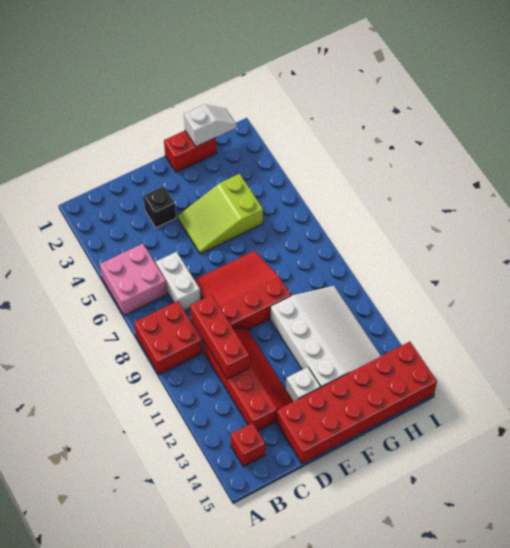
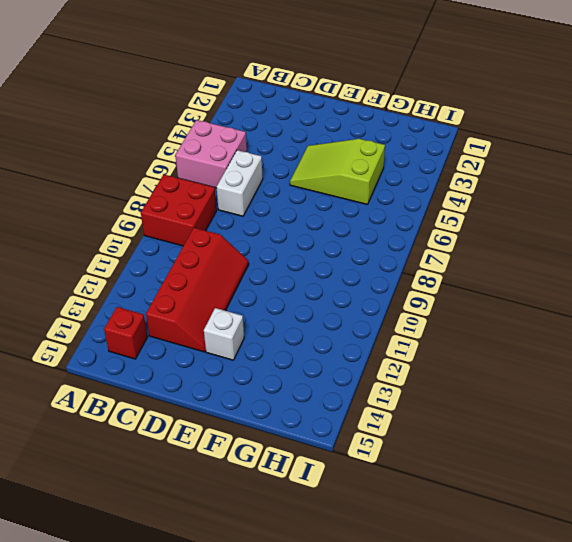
none -> black 1x1 brick [143,186,176,228]
none -> red 3x3 slope [195,251,291,330]
none -> red 2x6 brick [277,342,437,464]

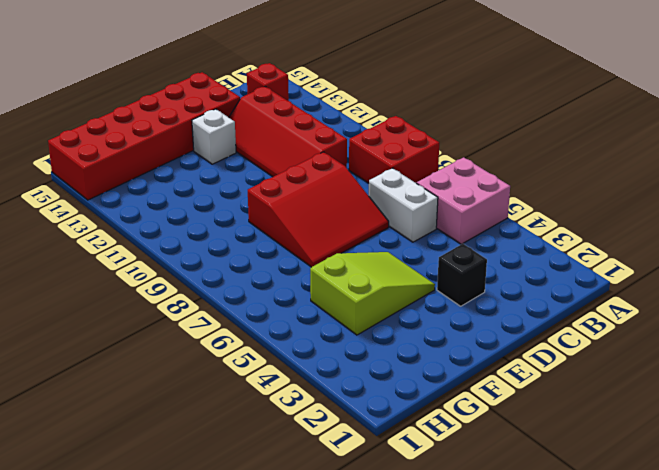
none -> red 1x2 brick [164,131,216,172]
none -> white 3x4 slope [270,286,381,387]
none -> red 1x3 brick [190,295,249,379]

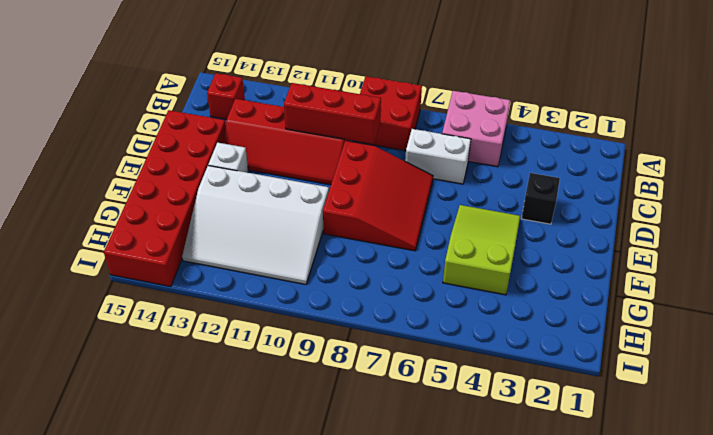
none -> red 1x2 brick [164,131,216,172]
none -> white 1x2 slope [184,104,237,146]

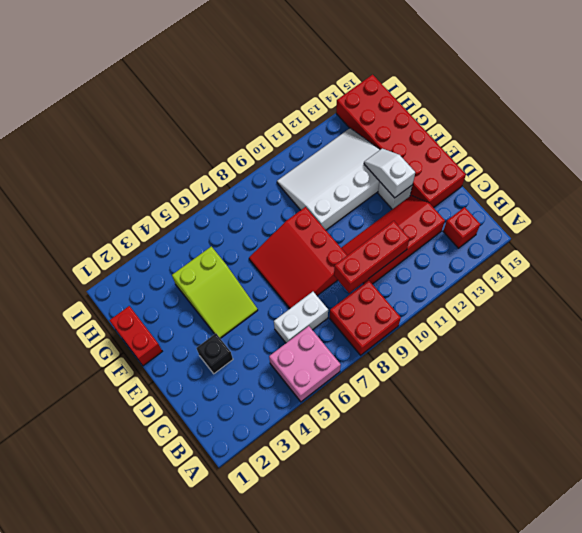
white 1x2 slope [364,148,415,198] -> white 1x2 slope moved to [184,104,237,146]

